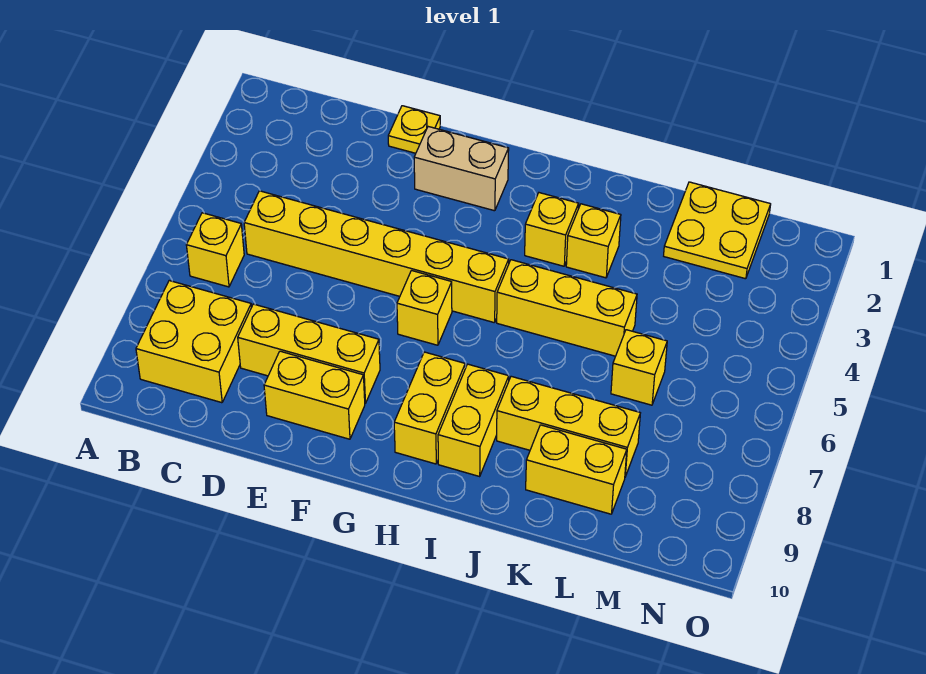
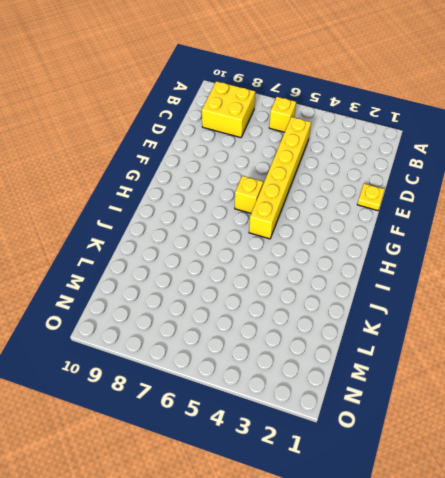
none -> yellow 1x3 brick [238,304,380,403]
none -> yellow 1x2 brick [264,351,365,439]
none -> tan 1x2 brick [414,127,509,211]

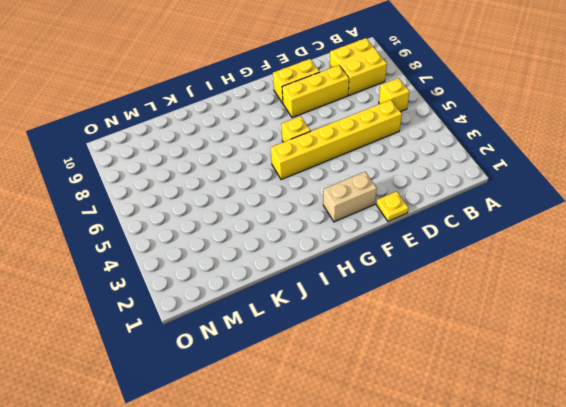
none -> yellow 1x2 brick [394,352,465,464]
none -> yellow 1x1 brick [525,193,579,266]
none -> yellow 1x3 brick [497,260,637,356]

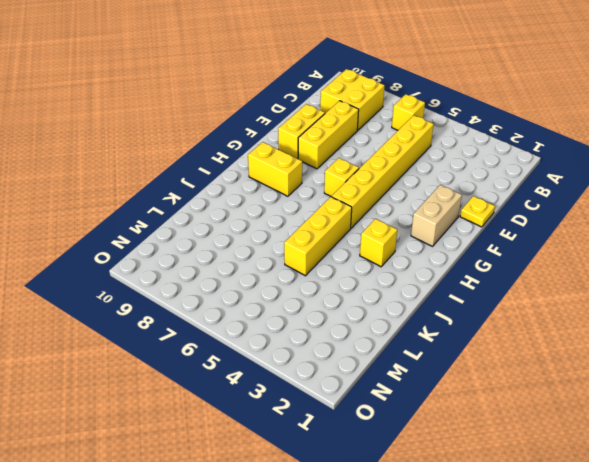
none -> yellow 1x2 brick [438,364,509,476]
none -> yellow 1x1 brick [566,204,621,278]
none -> yellow 1x3 brick [497,376,640,477]

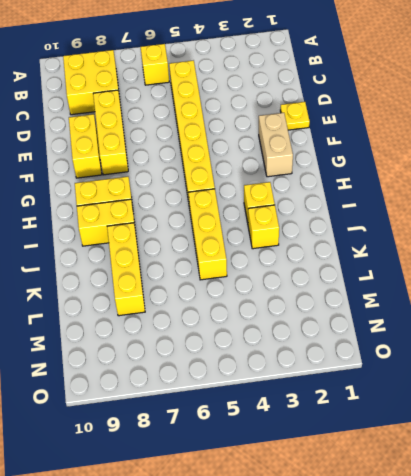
none -> yellow 1x1 brick [397,271,452,345]
none -> yellow 1x2 brick [526,425,627,514]
none -> yellow 2x2 plate [664,182,771,279]

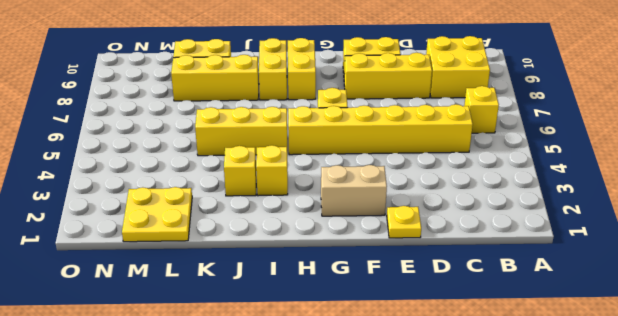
none -> yellow 1x1 brick [611,330,667,405]

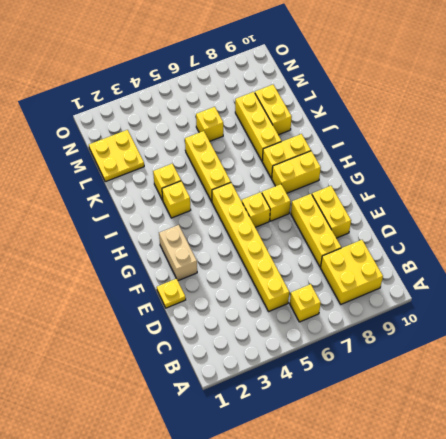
yellow 1x1 brick [262,184,291,221] -> none

